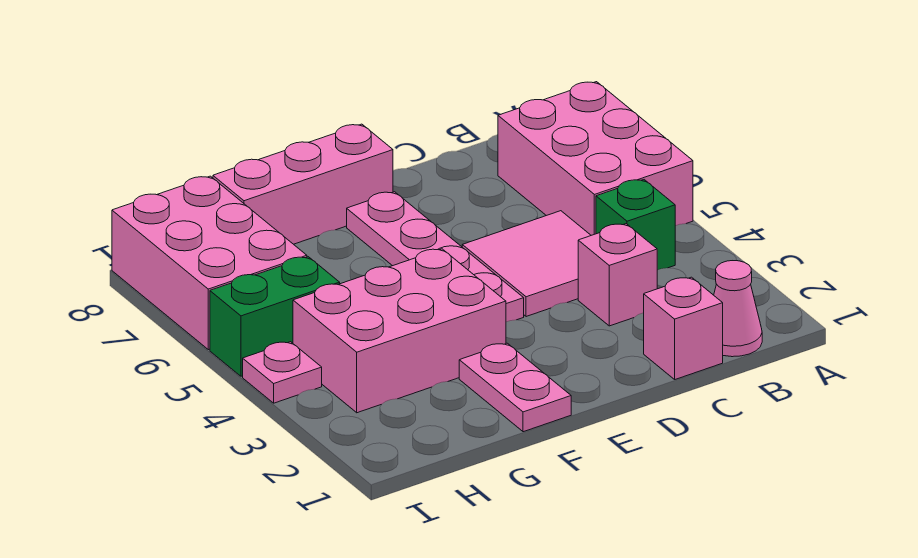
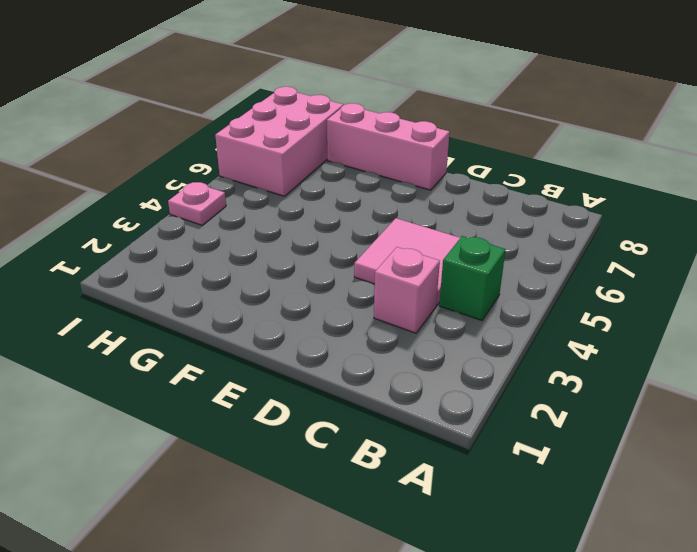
none -> pink 2x3 brick [498,82,693,235]
none -> pink 1x1 cone [714,261,762,357]
none -> pink 1x1 brick [644,277,723,379]

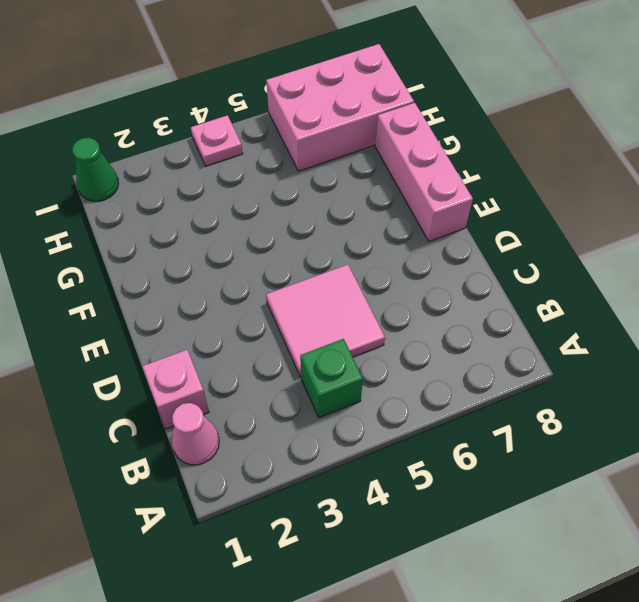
green 1x1 cone [73,138,119,201] -> none
none -> pink 2x3 brick [498,82,693,235]
none -> pink 1x1 brick [578,224,657,326]
none -> pink 1x4 plate [347,192,524,322]

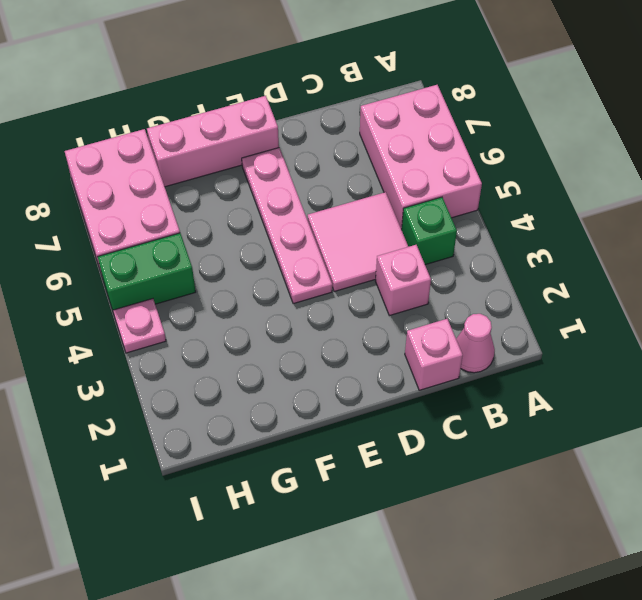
none -> pink 1x2 plate [459,343,571,432]
none -> pink 2x3 brick [293,249,506,413]

